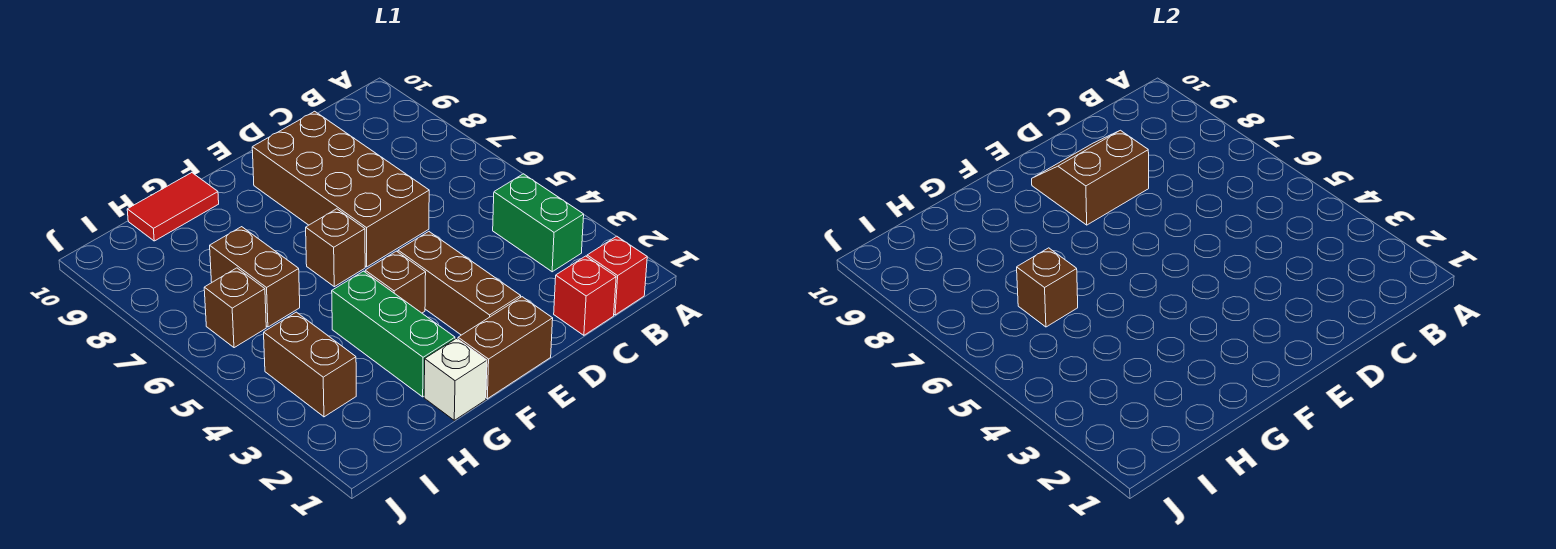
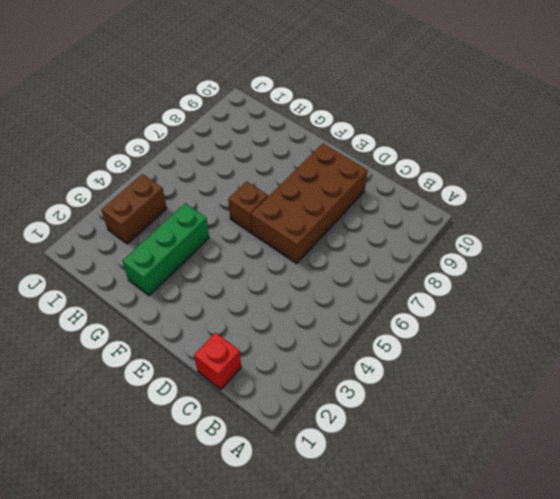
none -> red 1x1 brick [587,236,647,315]
none -> green 1x2 brick [493,174,584,272]
none -> brown 1x2 brick [458,297,553,399]

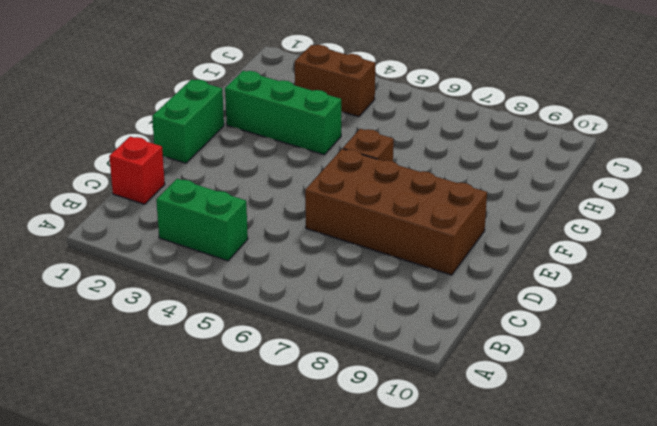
green 1x2 brick [152,79,224,163] -> brown 1x2 brick [458,297,553,399]
none -> red 1x1 brick [587,236,647,315]
none -> brown 1x3 brick [398,232,521,335]
none -> brown 1x1 brick [365,251,426,313]

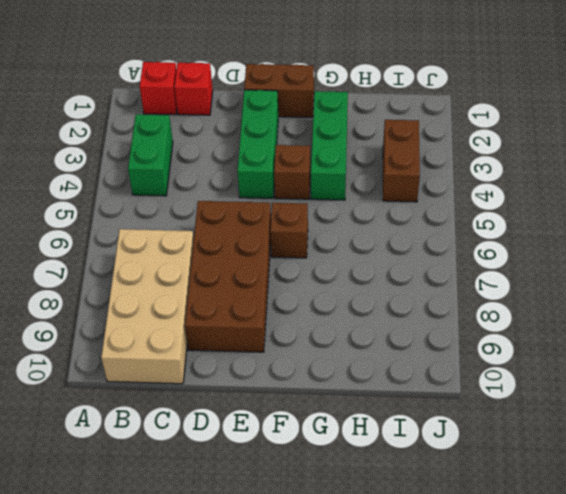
tan 2x4 brick [101,229,194,384] -> none
green 1x3 brick [237,90,278,198] -> brown 1x3 brick [398,232,521,335]
none -> white 1x1 brick [424,338,487,420]
none -> red 1x2 tile [127,173,219,241]
none -> brown 1x2 brick [210,227,300,327]

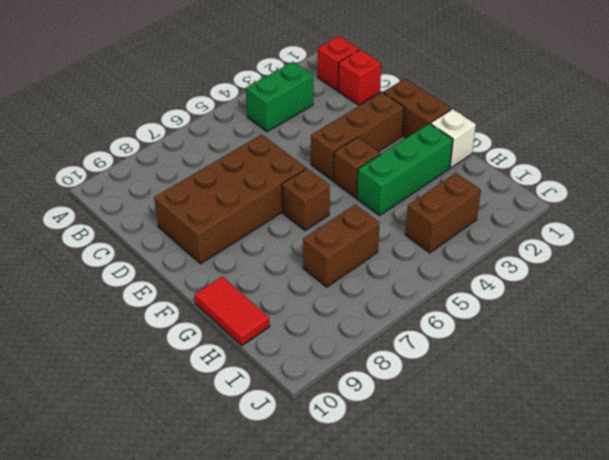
none -> brown 1x1 brick [204,268,266,348]
none -> brown 2x2 slope [1032,130,1149,225]
none -> brown 1x1 brick [1017,248,1078,327]

